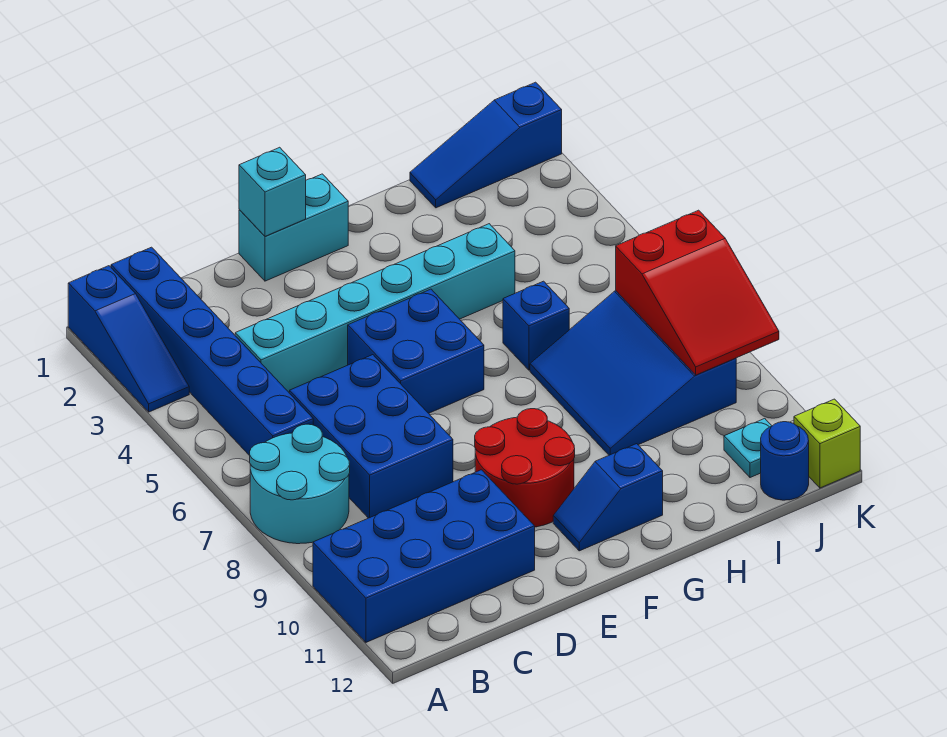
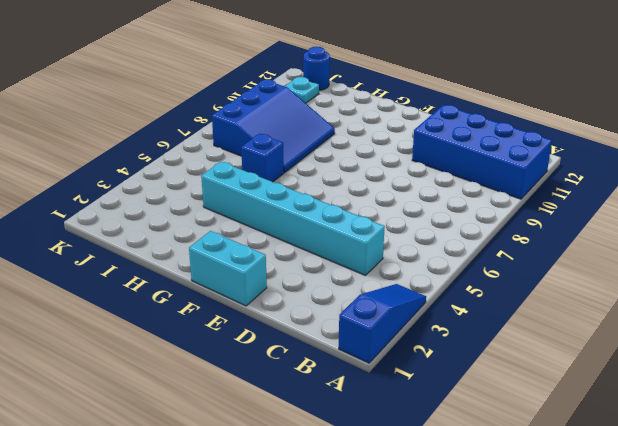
none -> cyan 2x2 round brick [250,424,350,544]
none -> blue 1x6 brick [111,247,313,456]
none -> blue 2x3 brick [290,355,453,518]

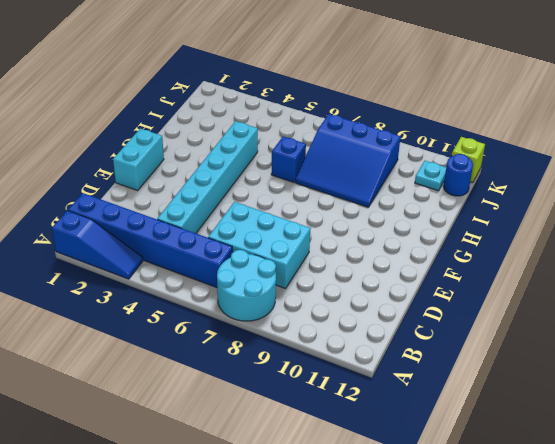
cyan 2x3 brick [208,202,311,289] -> blue 2x3 brick [290,355,453,518]
none -> blue 2x4 brick [313,470,535,642]
none -> blue 2x2 brick [348,289,484,413]
none -> red 2x2 round brick [475,409,575,527]

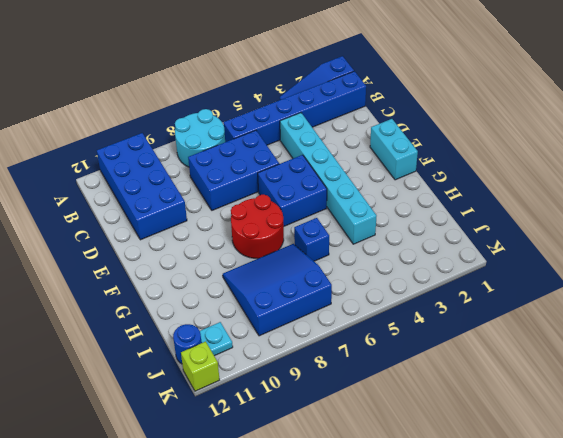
red 2x2 round brick [231,195,284,259] -> red 2x2 round brick moved to [475,409,575,527]
none -> blue 1x2 slope [553,444,663,551]
none -> blue 1x3 slope [410,82,562,208]
none -> cyan 1x1 brick [239,147,306,237]

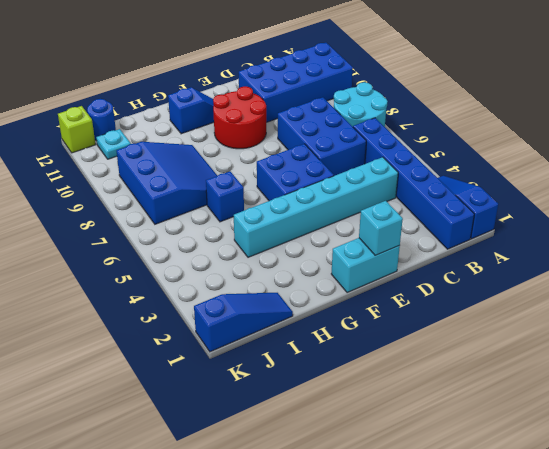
none -> red 2x3 slope [616,210,779,375]

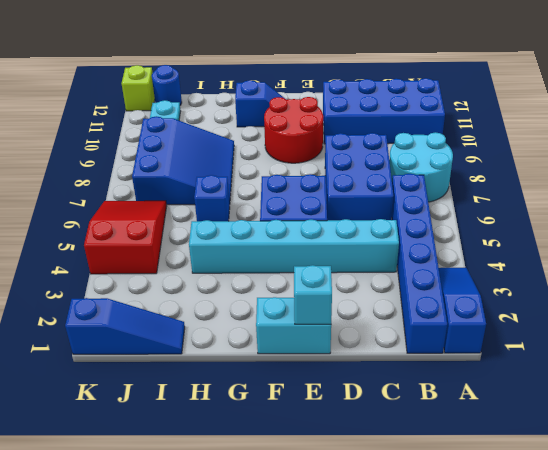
red 2x3 slope [84,201,167,274] -> red 2x3 slope moved to [616,210,779,375]

